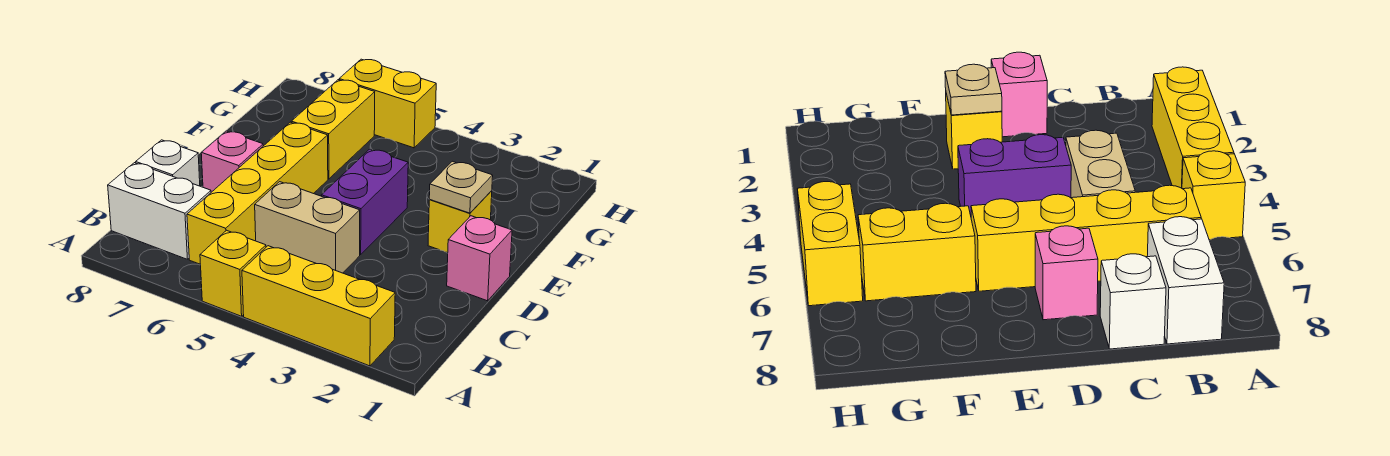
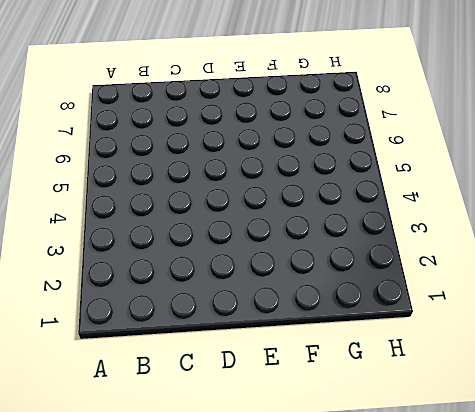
none -> yellow 1x3 brick [242,246,395,366]
none -> yellow 1x1 brick [200,230,266,316]
none -> yellow 1x4 brick [187,122,328,265]

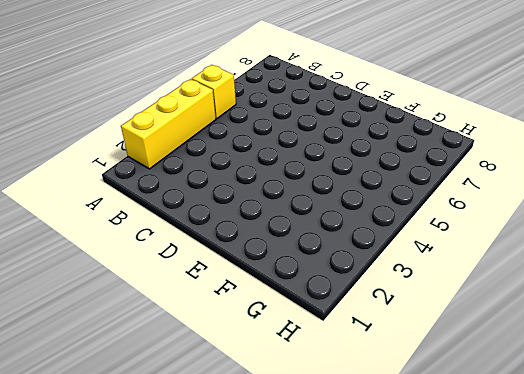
none -> yellow 1x4 brick [187,122,328,265]
none -> white 1x2 brick [108,163,211,259]
none -> tan 1x2 brick [255,182,360,273]

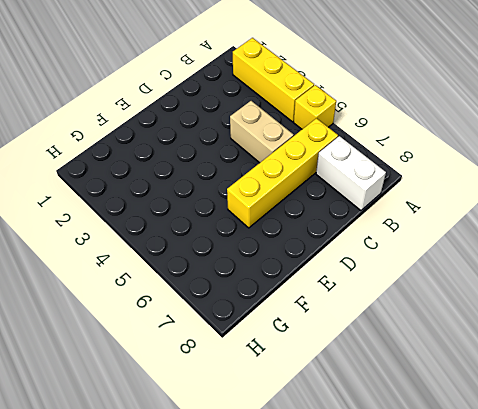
none -> white 1x1 brick [136,140,200,186]
none -> pink 1x1 brick [447,216,512,301]
none -> purple 1x2 brick [321,149,408,255]

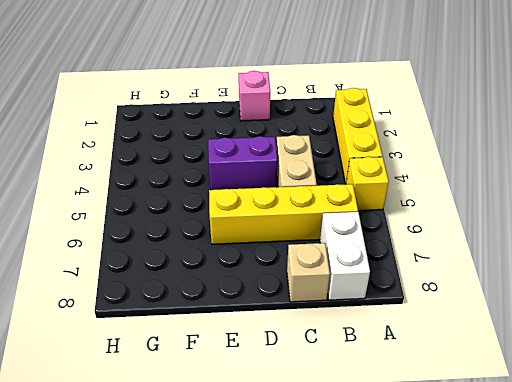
tan 1x1 brick [287,243,330,302] -> white 1x1 brick [136,140,200,186]
none -> pink 1x1 brick [201,131,263,192]
none -> yellow 1x1 brick [428,191,492,253]
none -> yellow 1x2 brick [291,80,375,179]

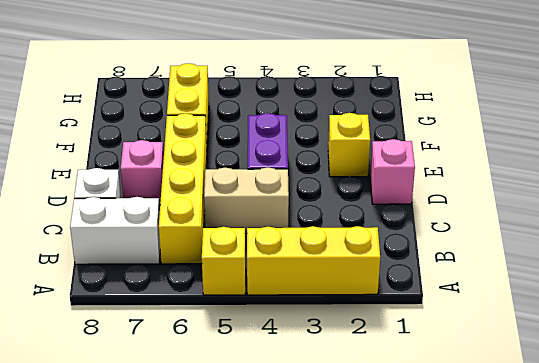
none -> yellow 1x2 brick [339,59,436,148]
none -> tan 1x1 plate [429,161,493,213]

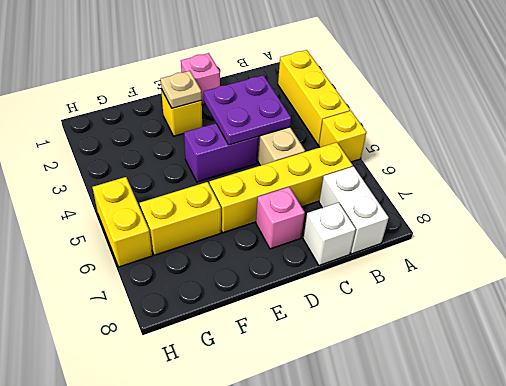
purple 2x2 plate [204,75,291,145] -> none

